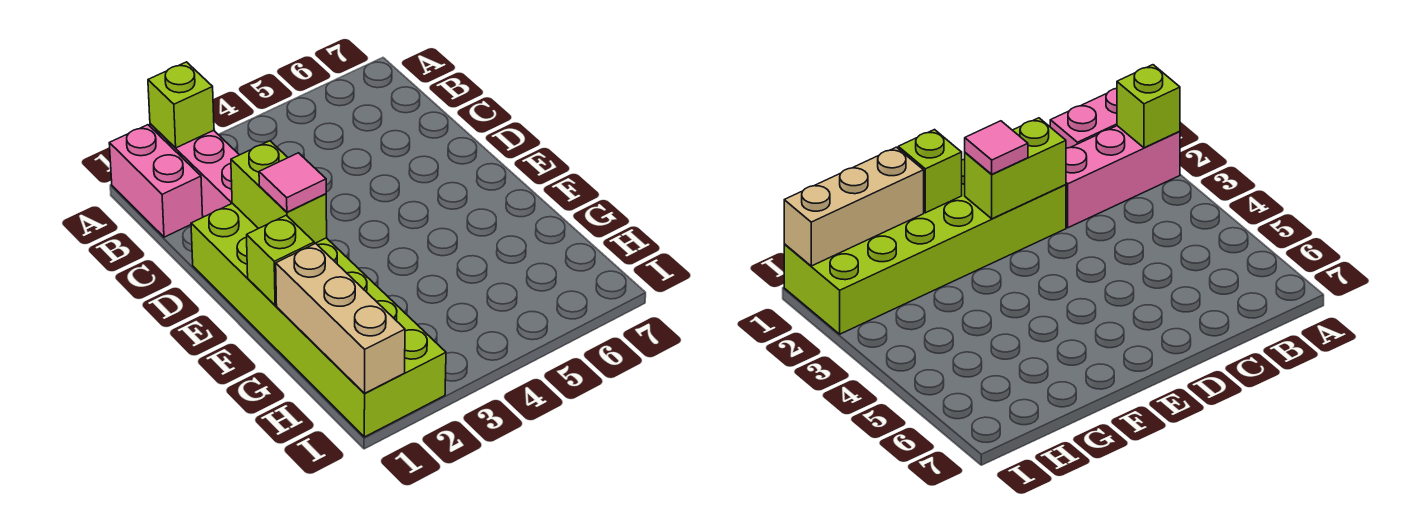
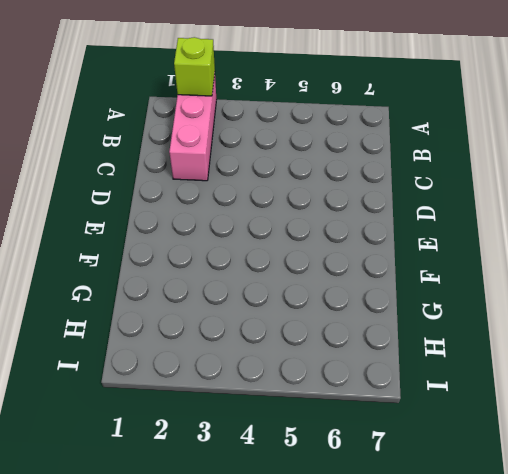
none -> pink 1x2 brick [109,125,203,237]
none -> lime 2x6 brick [191,203,446,437]

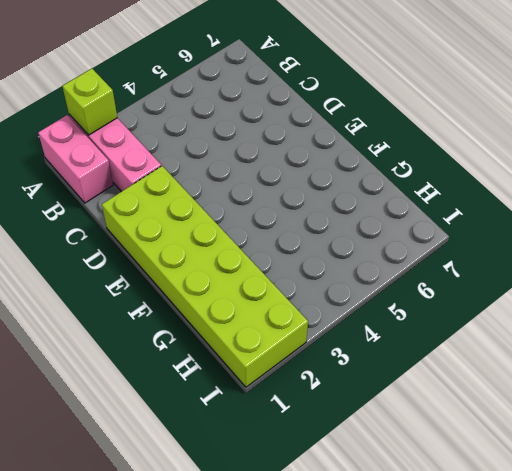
none -> lime 1x2 brick [231,141,327,244]
none -> lime 1x1 brick [247,215,314,305]

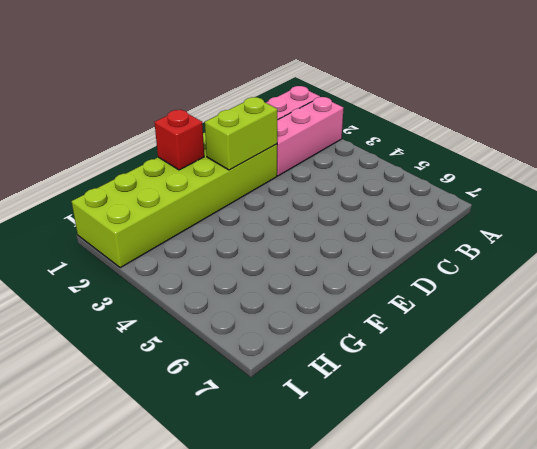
red 1x1 brick [155,110,204,170] -> lime 1x1 brick [247,215,314,305]
none -> lime 1x1 brick [148,62,214,148]
none -> tan 1x3 brick [276,243,405,393]

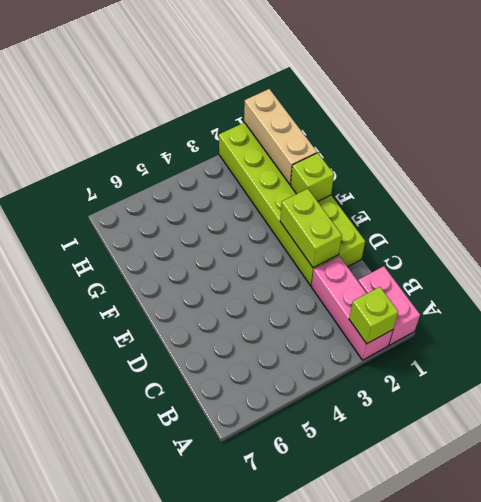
none -> pink 1x1 tile [259,153,326,212]

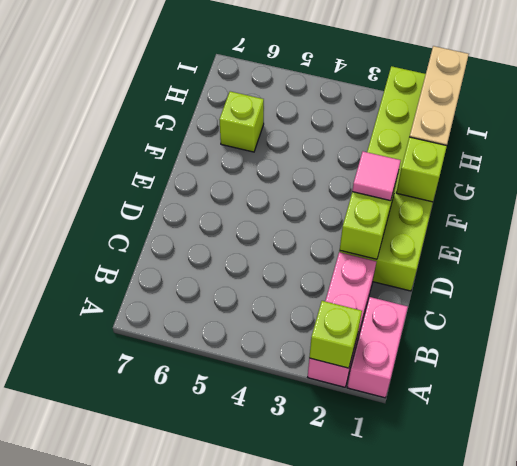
lime 1x1 brick [219,91,264,152] -> none

